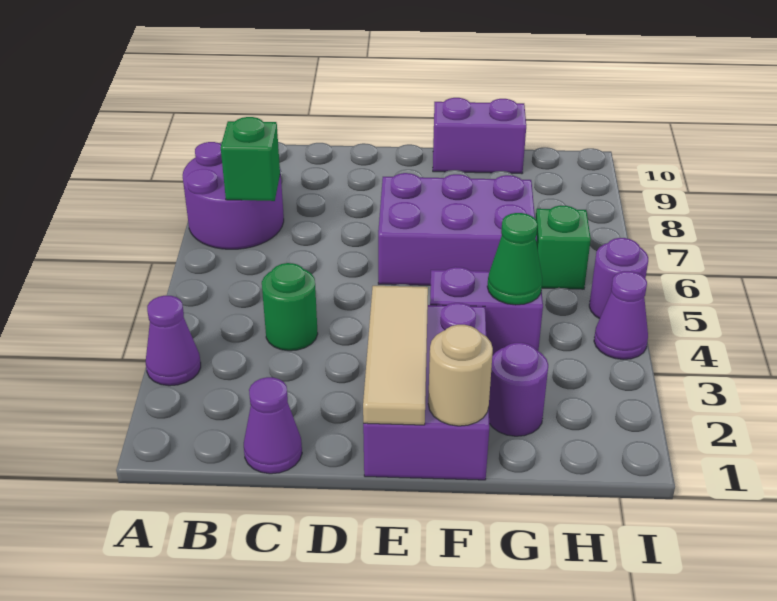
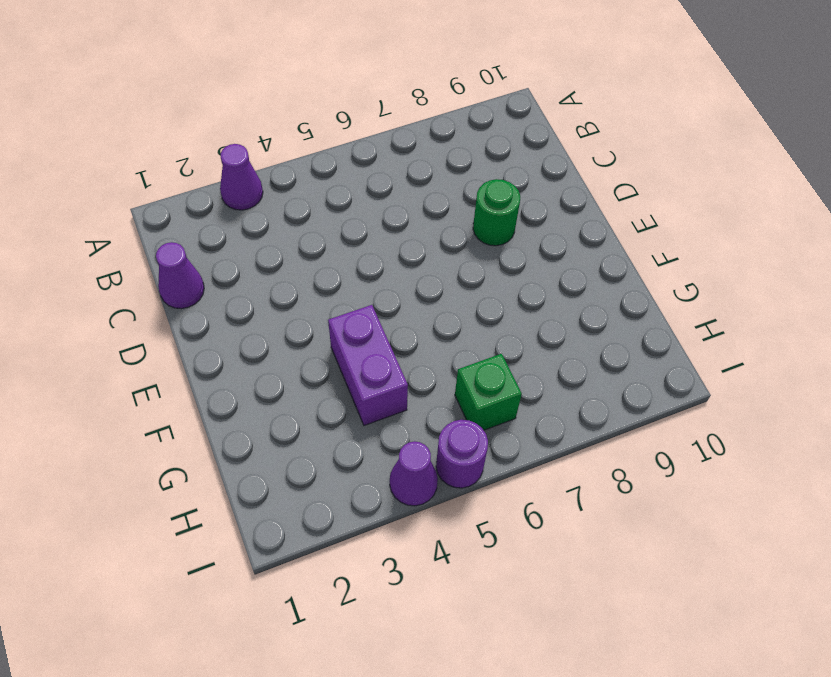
green 1x1 round brick [473,179,520,246] -> green 1x1 round brick moved to [262,263,318,351]
none -> purple 2x2 round brick [183,142,284,249]
none -> purple 2x3 brick [363,303,489,480]
none -> purple 2x3 brick [378,173,537,285]

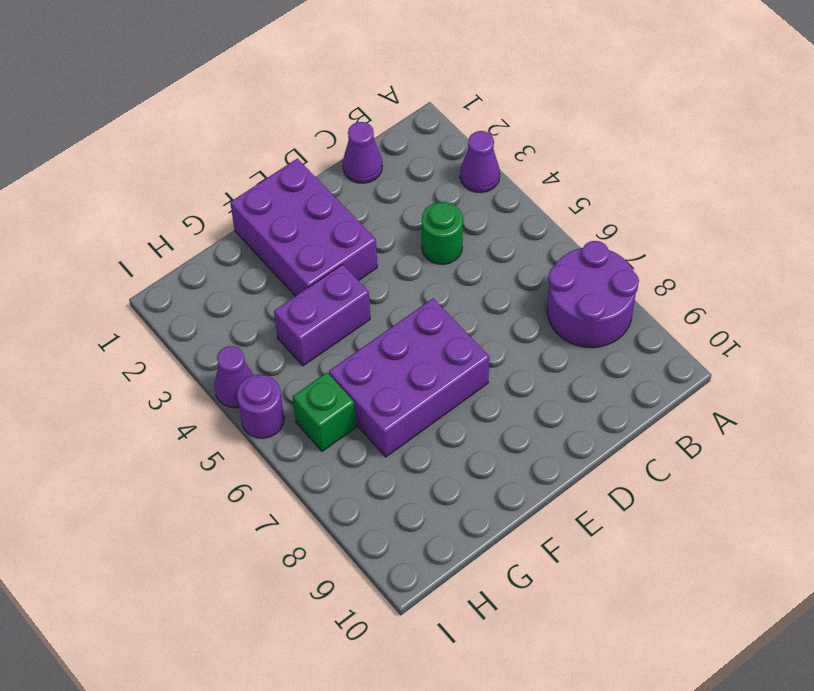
none -> purple 1x2 brick [433,98,526,174]
none -> purple 1x1 round brick [489,343,548,436]
none -> green 1x1 brick [221,117,280,201]

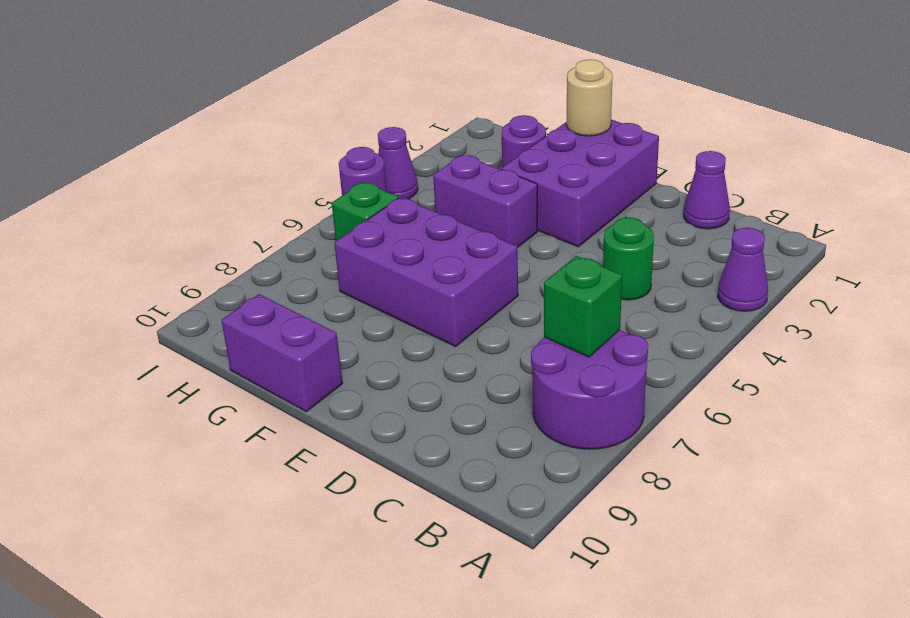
none -> tan 1x3 tile [363,286,428,425]
none -> green 1x1 cone [487,213,542,305]

